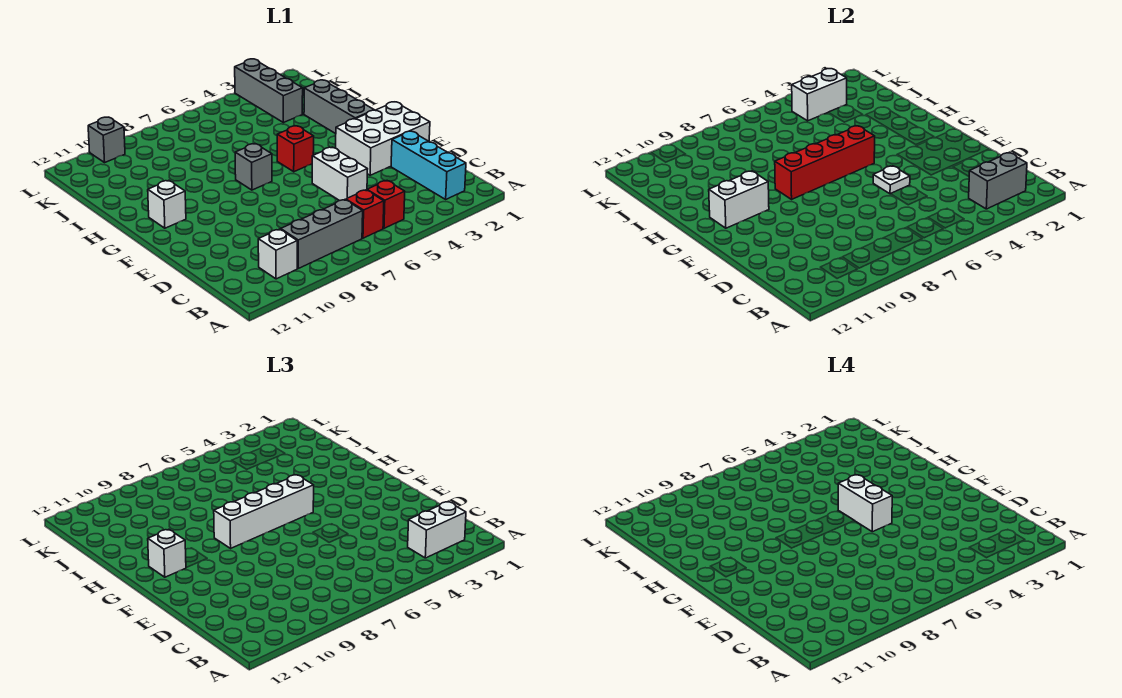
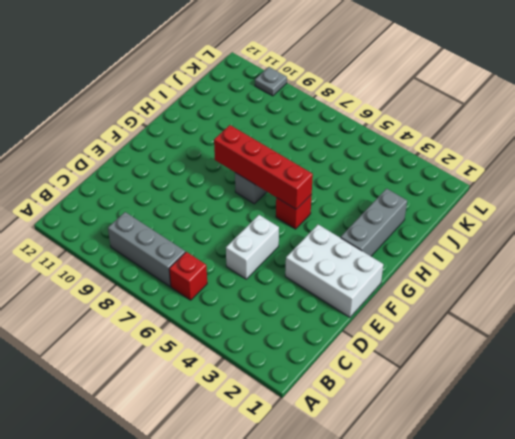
grey 1x1 plate [255,67,287,96] -> grey 1x1 brick [88,117,125,163]
none -> cyan 1x3 brick [391,131,466,199]
none -> red 1x1 brick [367,181,405,228]
none -> white 1x1 brick [258,229,297,279]

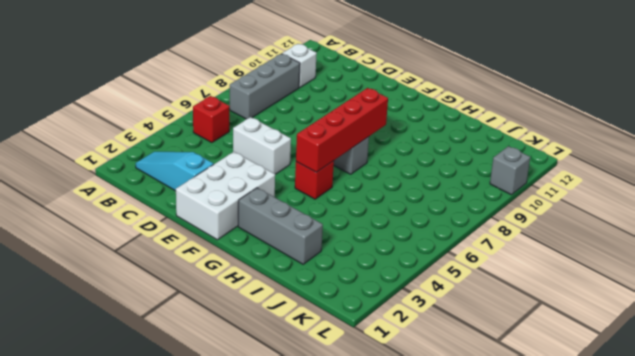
cyan 1x3 slope [136,152,214,191] -> cyan 1x3 brick [391,131,466,199]
none -> red 1x1 brick [346,190,384,238]
none -> white 1x1 brick [148,180,186,228]
none -> grey 1x3 brick [235,59,303,123]

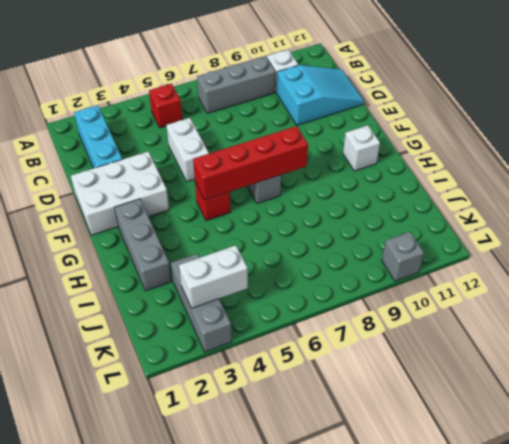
cyan 2x3 slope [277,65,364,125] -> none
none -> red 1x1 brick [346,190,384,238]
none -> grey 1x2 brick [969,153,1027,209]
none -> white 1x1 plate [873,166,910,194]

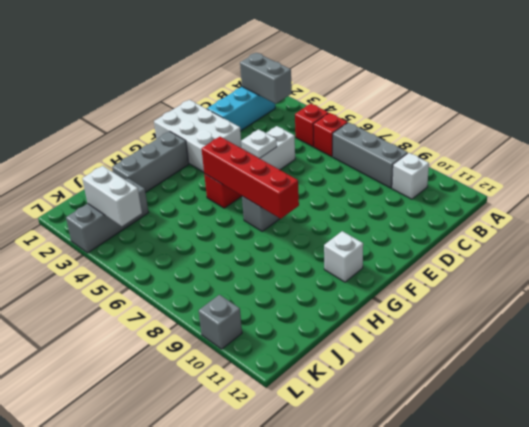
none -> white 1x2 brick [709,171,769,228]
none -> white 1x2 brick [408,502,466,558]
none -> white 1x4 brick [214,475,314,548]

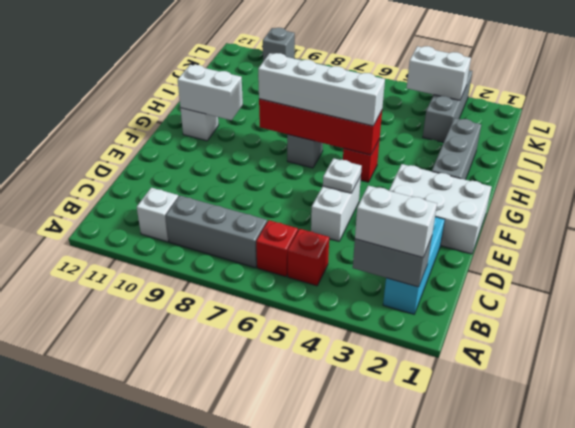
none -> white 1x1 brick [148,529,186,577]
none -> white 1x2 brick [838,475,892,532]

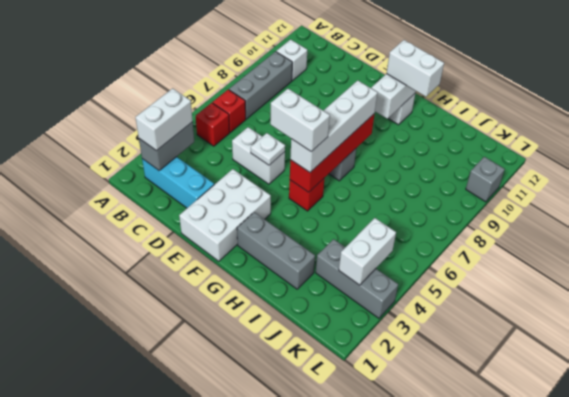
white 1x2 brick [387,40,444,97] -> white 1x1 brick [148,529,186,577]

